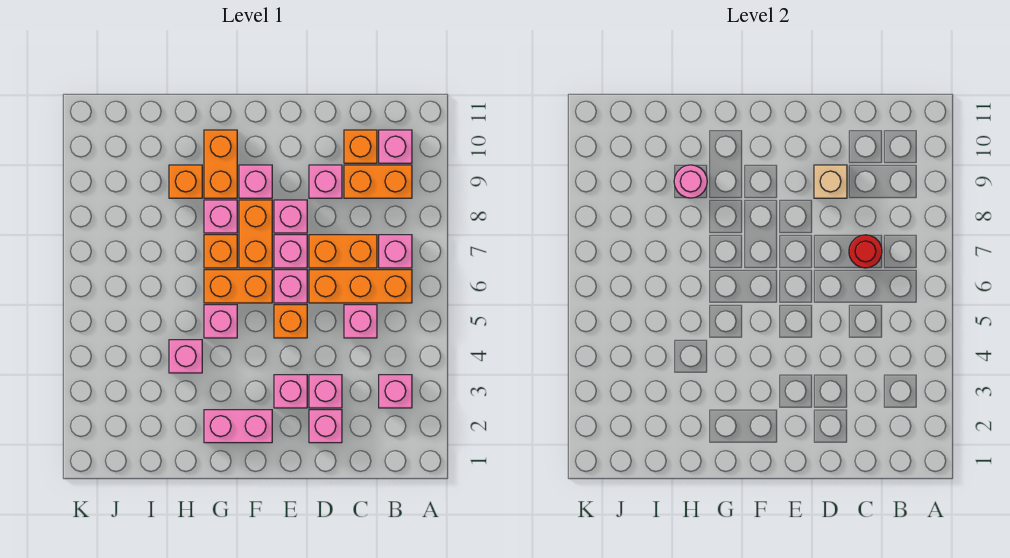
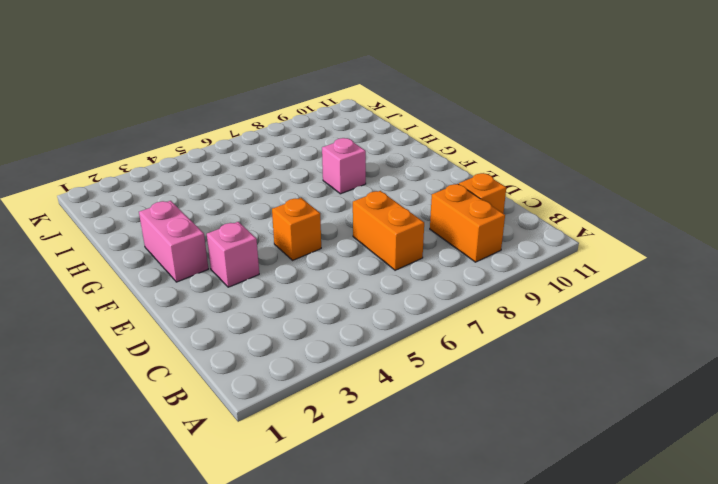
none -> pink 1x1 brick [379,375,412,408]
none -> orange 1x3 brick [309,270,412,303]
none -> pink 1x1 brick [379,235,412,268]

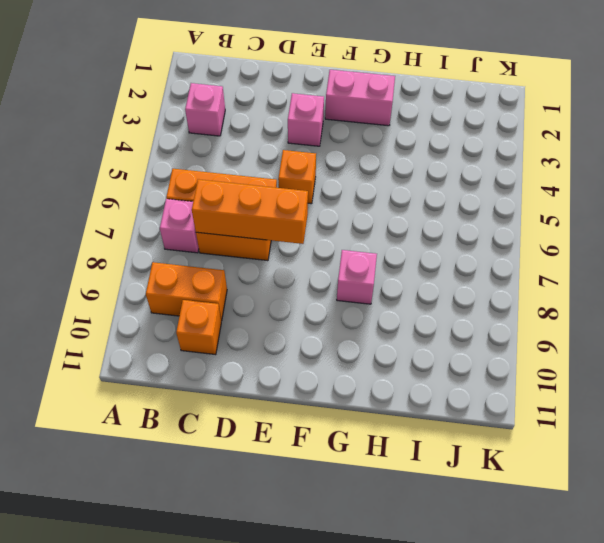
orange 1x3 brick [192,179,308,244] -> red 1x1 round brick [849,235,882,268]
none -> pink 1x1 brick [379,130,412,163]
none -> pink 1x1 brick [344,305,377,338]
none -> pink 1x1 brick [309,410,342,443]

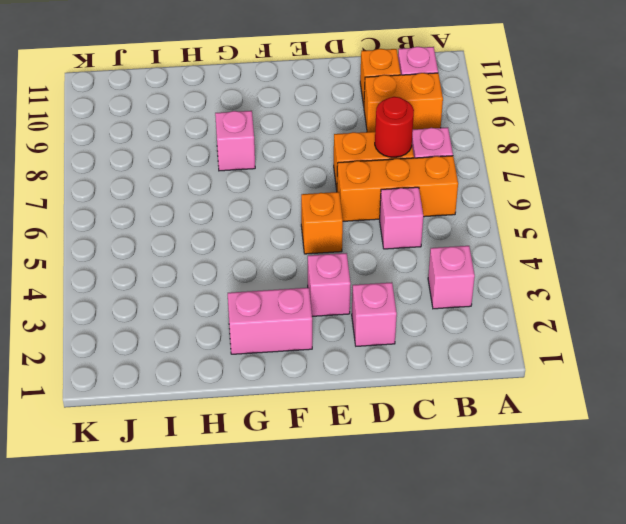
none -> pink 1x1 brick [309,375,342,408]
none -> pink 1x1 brick [309,165,342,198]
none -> pink 1x1 brick [274,270,307,303]

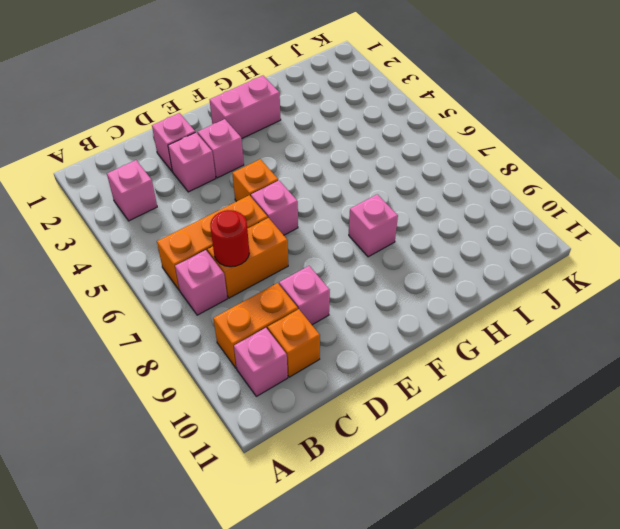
none -> pink 1x1 brick [344,305,377,338]
none -> pink 1x1 brick [274,235,307,268]
none -> pink 1x1 brick [274,200,307,233]

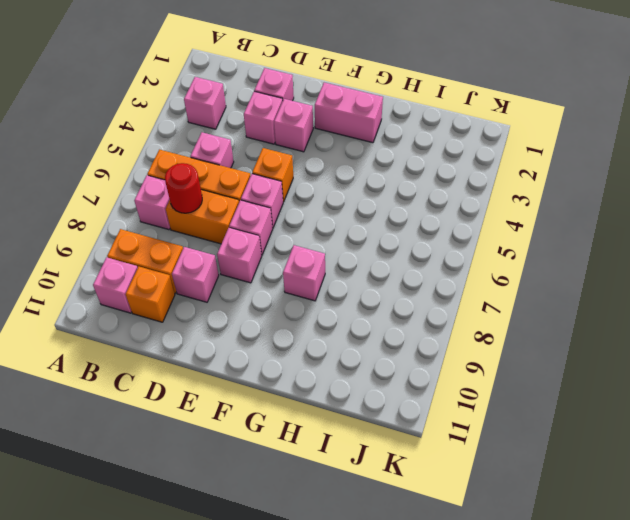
none -> orange 1x2 brick [204,270,272,303]
none -> orange 1x2 brick [239,200,272,268]
none -> pink 1x1 brick [239,165,272,198]

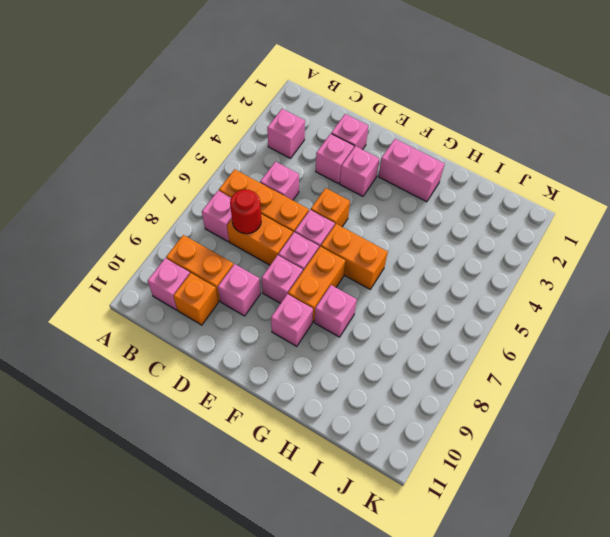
none -> pink 1x1 brick [204,305,237,338]
none -> orange 1x1 brick [204,235,237,268]
none -> orange 1x2 brick [204,130,237,198]

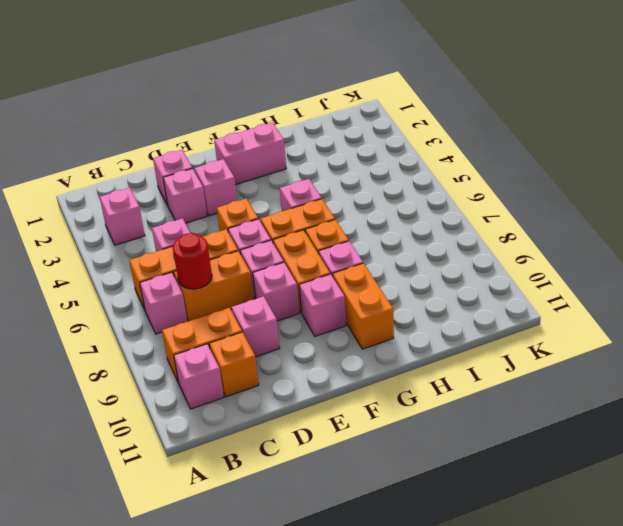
none -> pink 1x1 brick [169,340,202,373]
none -> orange 1x1 brick [169,165,202,198]
none -> tan 1x1 brick [814,165,847,198]

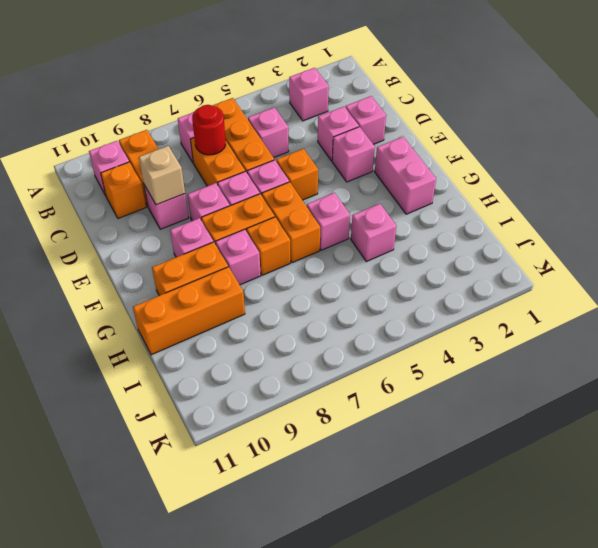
orange 1x3 brick [133,267,245,355] -> orange 1x1 brick [169,165,202,198]
none -> pink 1x1 round brick [674,165,707,198]

